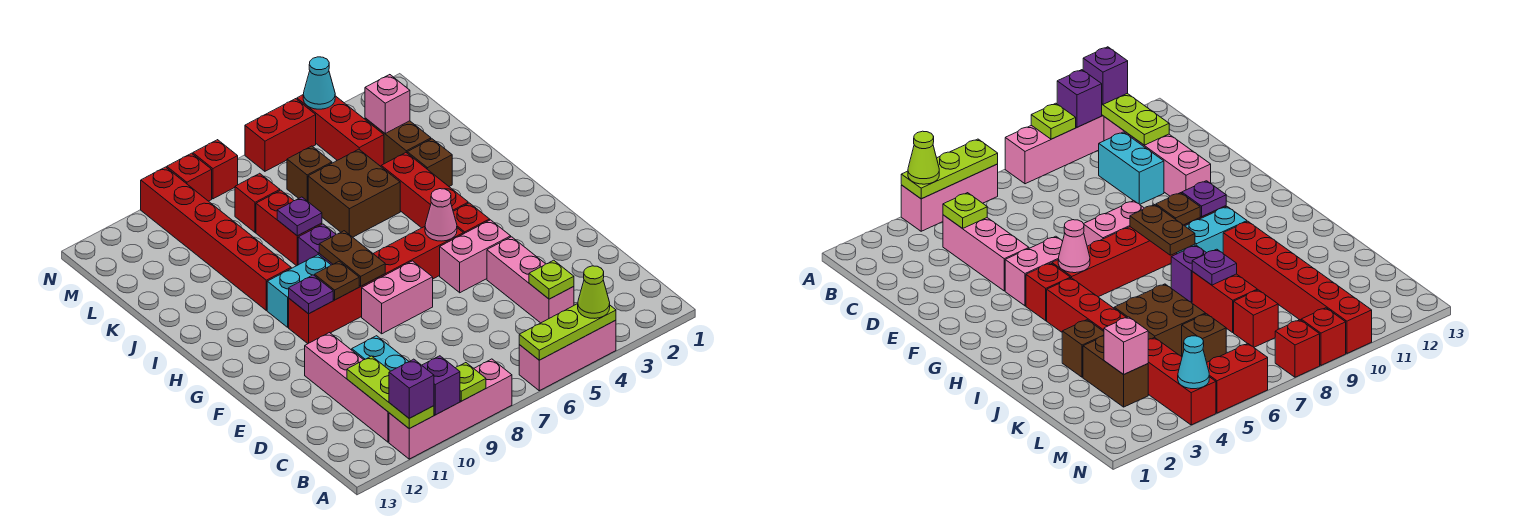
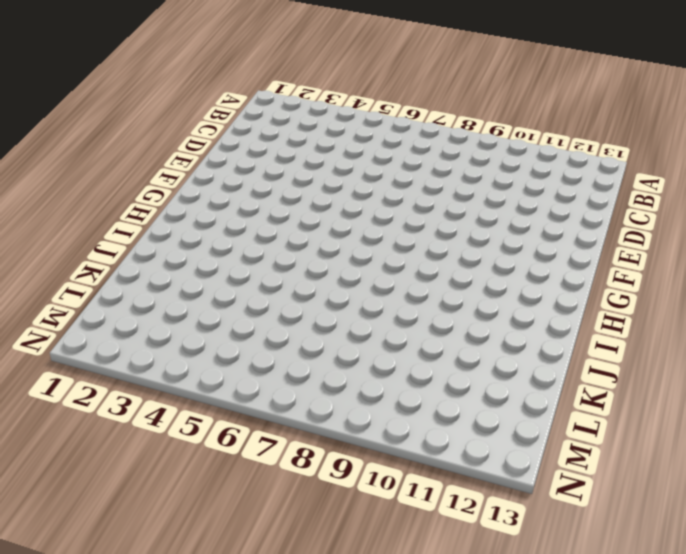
none -> pink 1x3 brick [519,320,616,391]
none -> pink 1x4 brick [389,359,512,459]
none -> pink 1x4 brick [305,333,389,442]
none -> pink 1x3 brick [487,237,574,323]

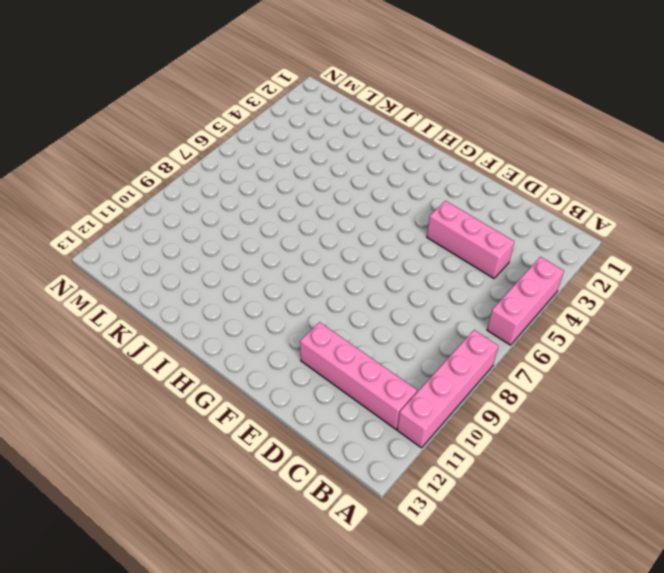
none -> cyan 1x2 brick [352,336,409,371]
none -> pink 1x2 brick [440,220,511,293]
none -> pink 1x2 brick [362,261,433,334]
none -> red 1x1 brick [453,203,490,234]

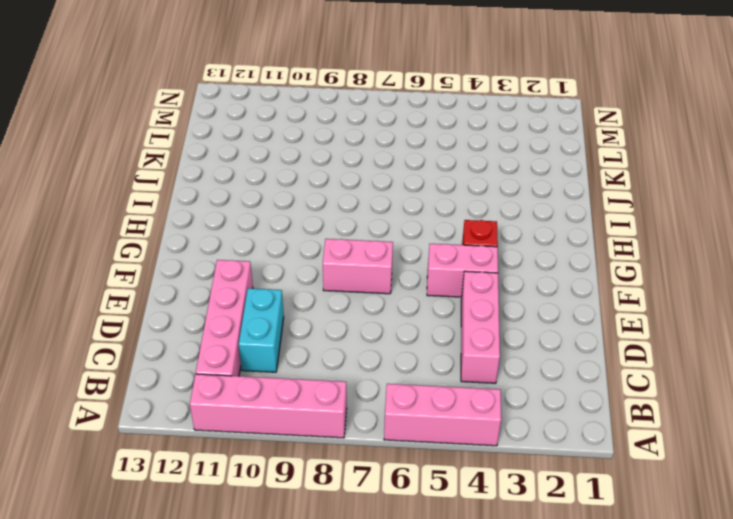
none -> red 1x6 brick [289,227,463,344]
none -> red 1x3 brick [381,153,468,228]
none -> cyan 1x2 brick [267,255,331,327]
none -> purple 1x1 brick [298,224,336,265]

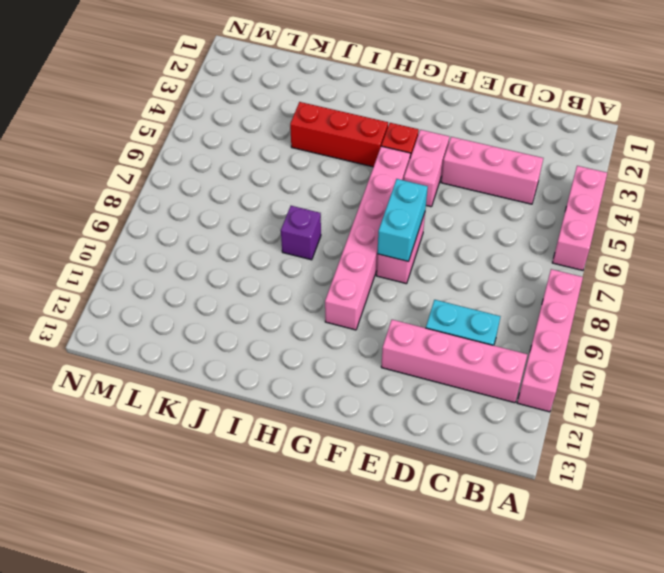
cyan 1x2 brick [377,179,428,262] -> cyan 1x2 brick moved to [267,255,331,327]
pink 1x6 brick [325,146,411,330] -> red 1x6 brick [289,227,463,344]
none -> red 1x6 brick [141,167,291,310]
none -> brown 1x1 brick [407,139,452,186]
none -> brown 2x2 brick [308,149,400,237]
none -> red 1x2 brick [256,190,322,266]

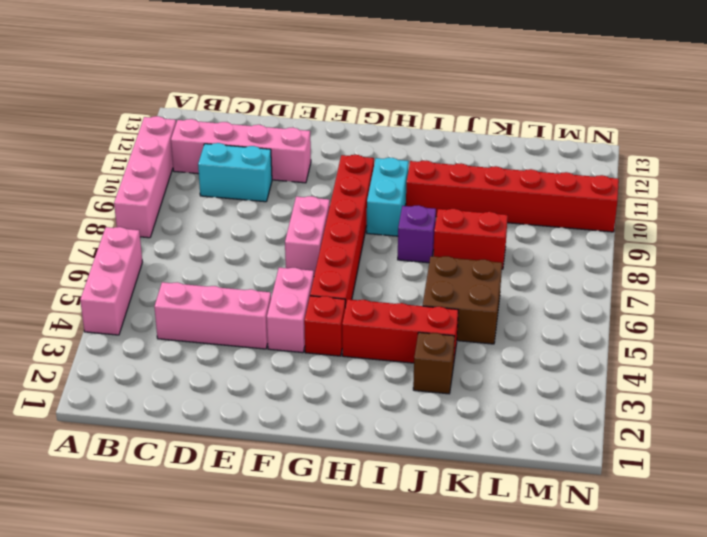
none -> brown 1x2 brick [365,118,431,164]
none -> red 1x3 brick [297,95,384,166]
none -> brown 1x1 brick [287,146,332,201]
none -> red 1x1 brick [235,173,280,233]

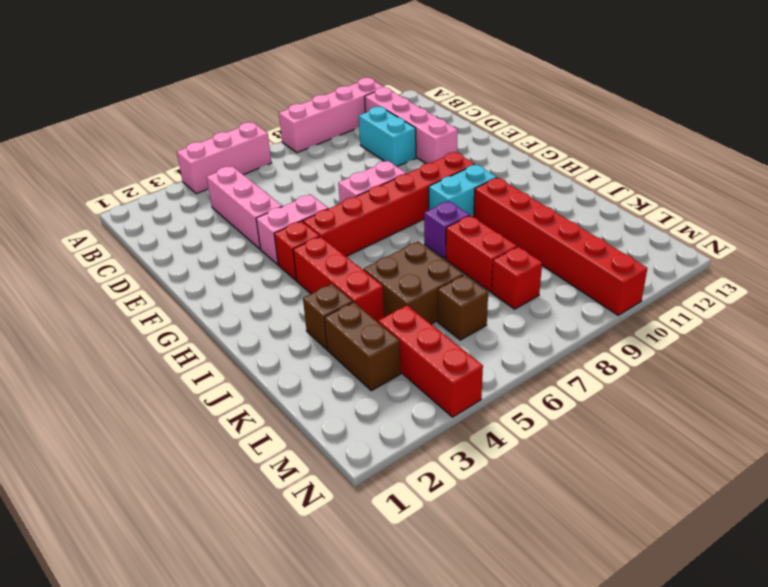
none -> red 1x2 brick [245,99,316,171]
none -> red 1x1 brick [193,140,238,199]
none -> red 1x1 brick [167,153,212,201]
none -> lime 1x3 plate [519,304,616,360]

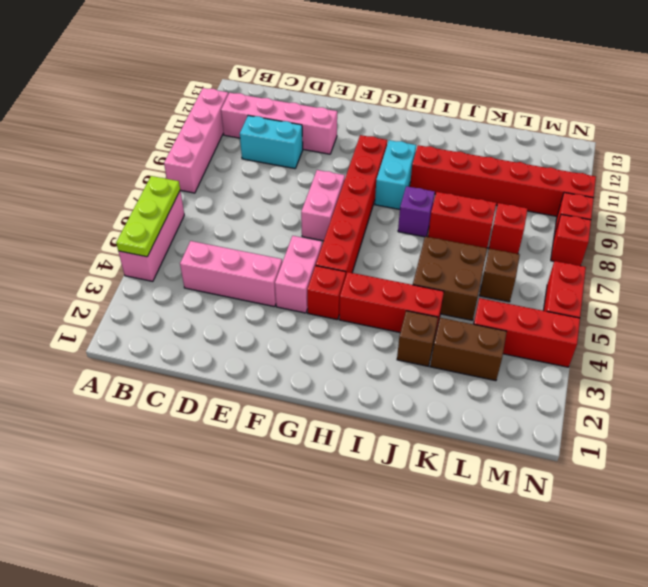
none -> lime 1x1 plate [456,363,486,401]
none -> purple 1x1 brick [422,356,460,415]
none -> lime 1x3 plate [347,356,434,429]
none -> lime 1x1 plate [529,260,574,299]

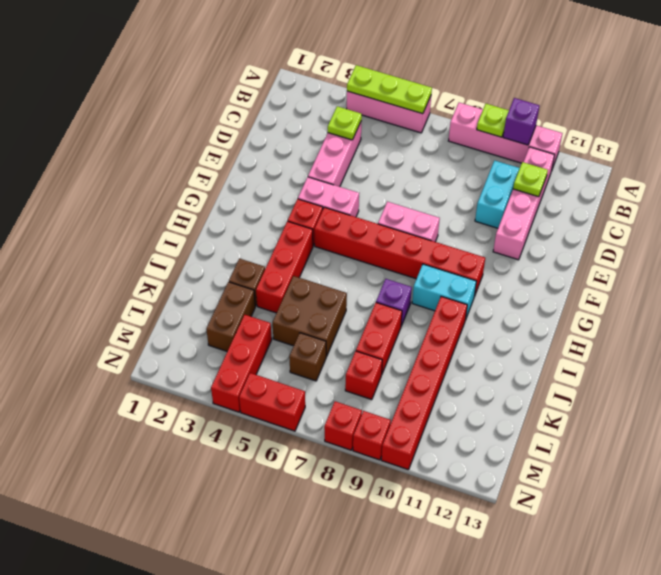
lime 1x1 plate [513,162,548,197] -> lime 1x3 plate [347,356,434,429]
none -> pink 1x1 cone [425,189,457,241]
none -> brown 1x2 plate [319,231,385,286]
none -> brown 1x1 plate [314,261,359,300]
none -> purple 1x1 plate [289,275,333,314]

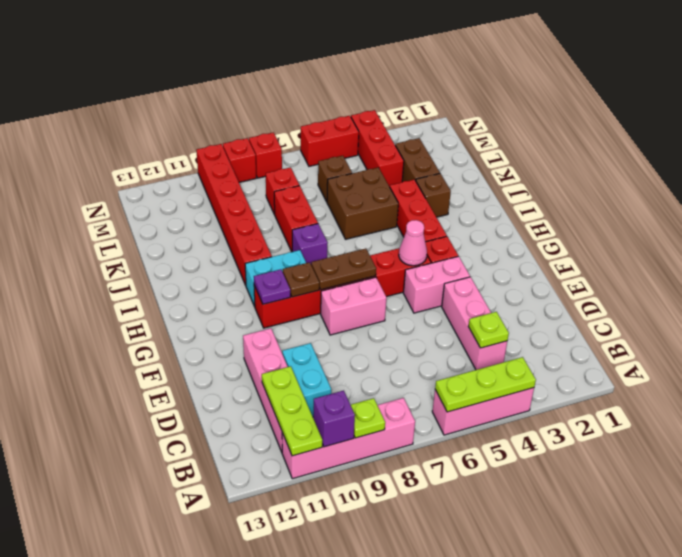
brown 1x2 plate [311,248,376,290] -> brown 1x2 plate turned to [319,231,385,286]
none -> purple 1x1 plate [277,197,322,236]
none -> pink 1x1 brick [365,75,410,133]
none -> cyan 1x1 cone [303,57,335,109]
none -> lime 1x1 cone [578,266,610,318]

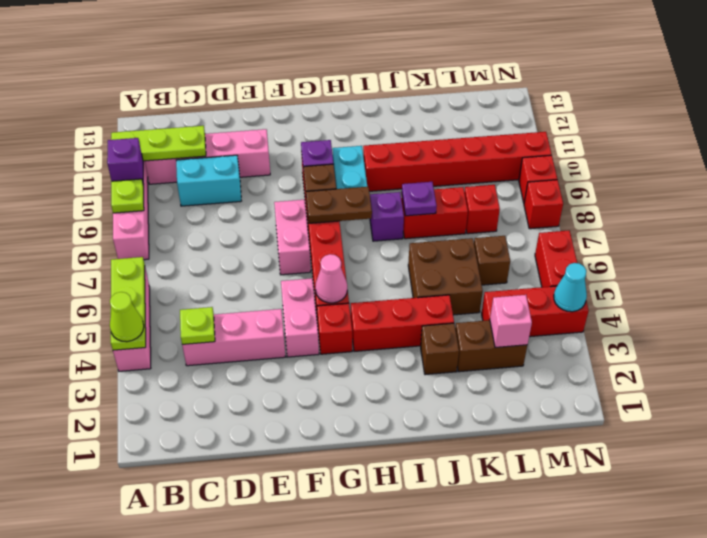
none -> purple 1x1 brick [389,359,434,418]

